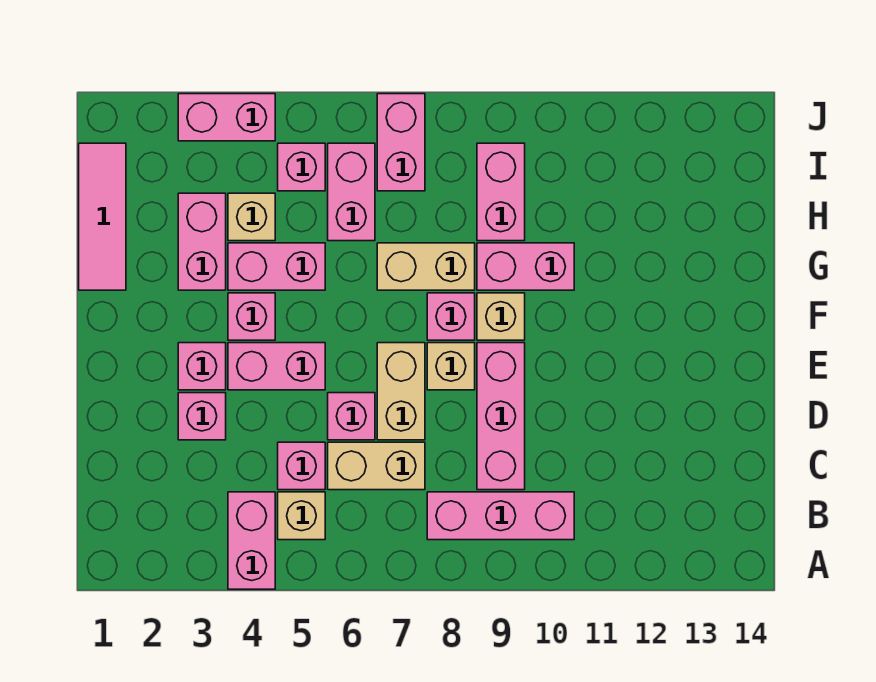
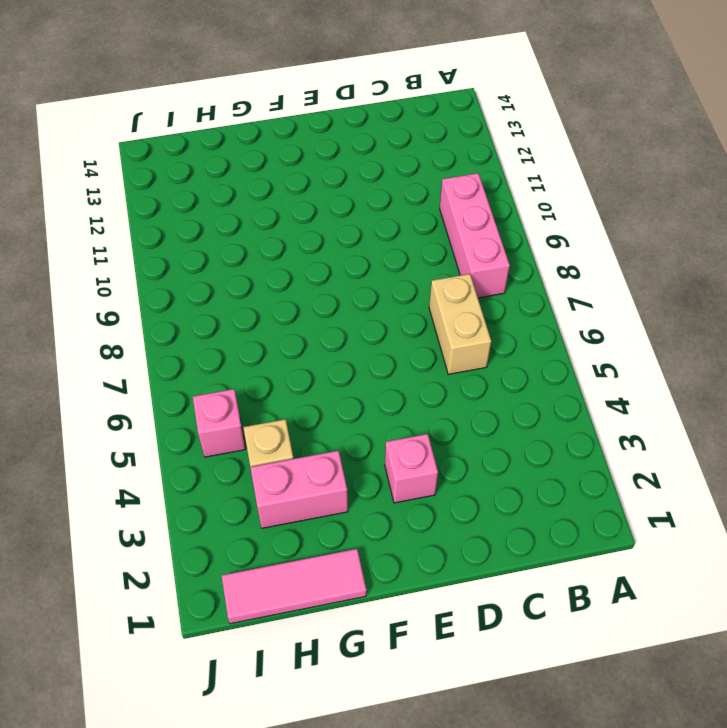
none -> pink 1x2 brick [228,492,275,589]
none -> tan 1x1 brick [278,492,325,540]
none -> pink 1x1 brick [278,442,325,490]

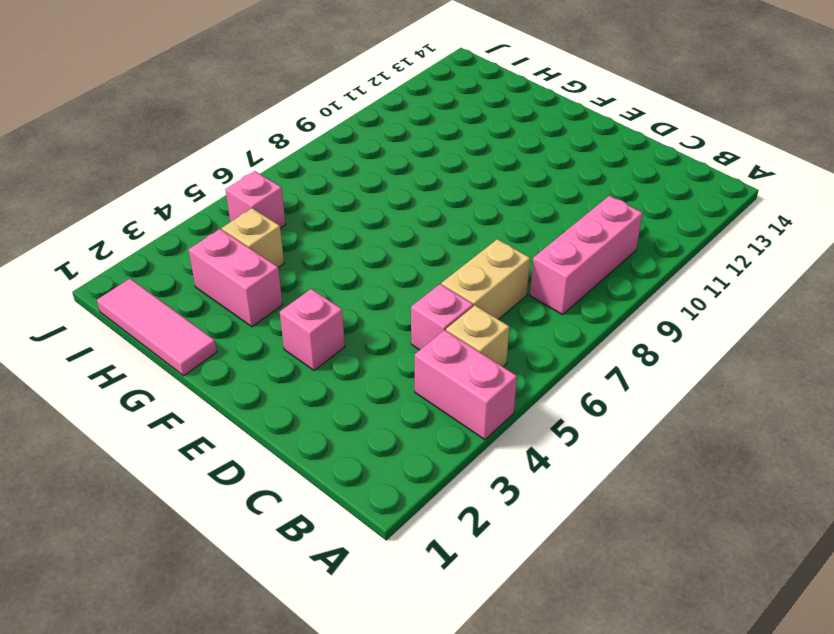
none -> pink 1x3 brick [477,343,525,490]
none -> pink 1x1 brick [178,393,226,440]
none -> pink 1x1 brick [328,393,375,440]

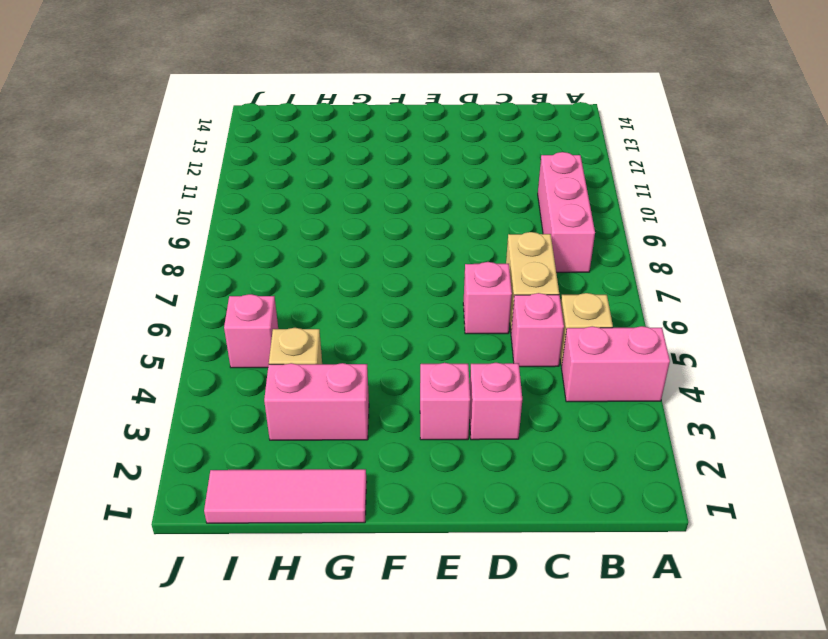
none -> pink 1x3 brick [477,343,525,490]
none -> tan 1x2 brick [377,343,425,440]
none -> pink 1x2 brick [228,343,325,390]

